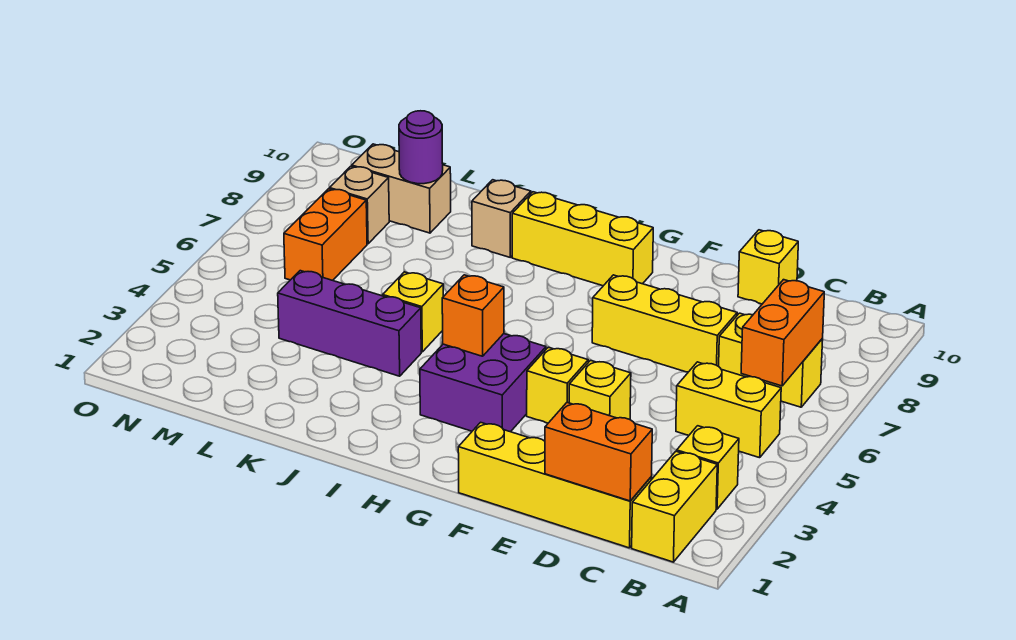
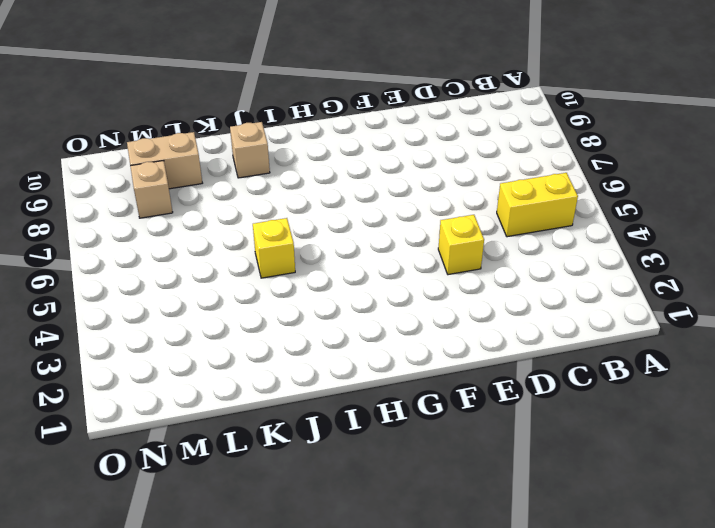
none -> yellow 1x2 brick [632,451,717,562]
none -> yellow 1x1 brick [677,426,739,509]
none -> yellow 1x2 brick [719,313,823,407]

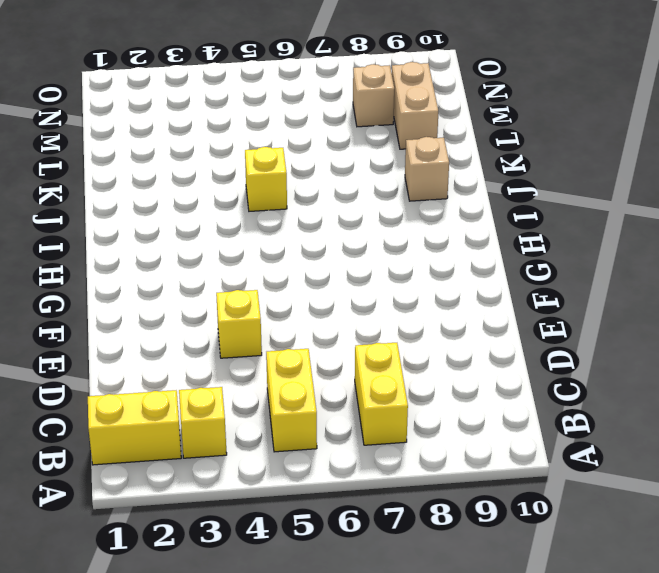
none -> yellow 1x4 brick [458,422,652,548]
none -> yellow 1x3 brick [592,275,737,372]
none -> yellow 1x1 brick [738,230,798,304]

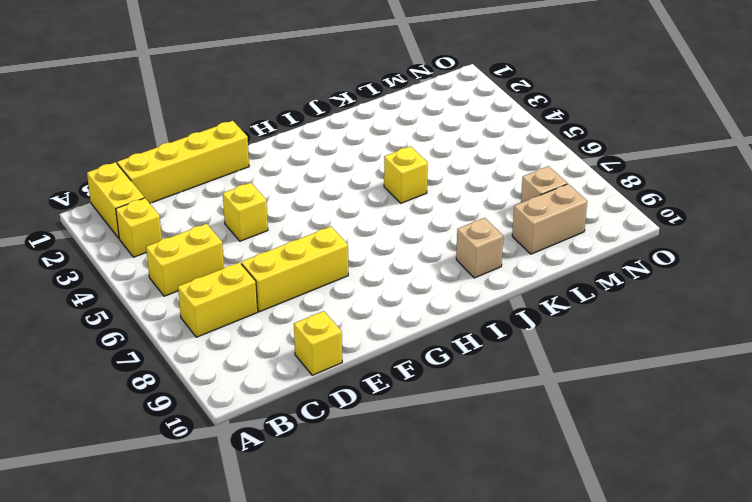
none -> yellow 1x1 brick [527,347,588,423]
none -> purple 2x2 brick [420,334,546,432]
none -> yellow 1x3 brick [512,192,653,286]

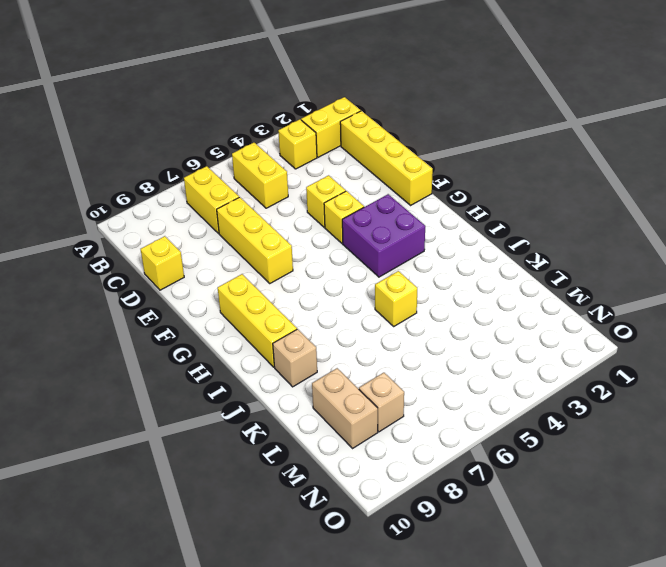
none -> purple 1x3 brick [278,271,421,376]
none -> orange 1x2 brick [284,189,367,280]
none -> orange 1x2 brick [741,280,824,386]

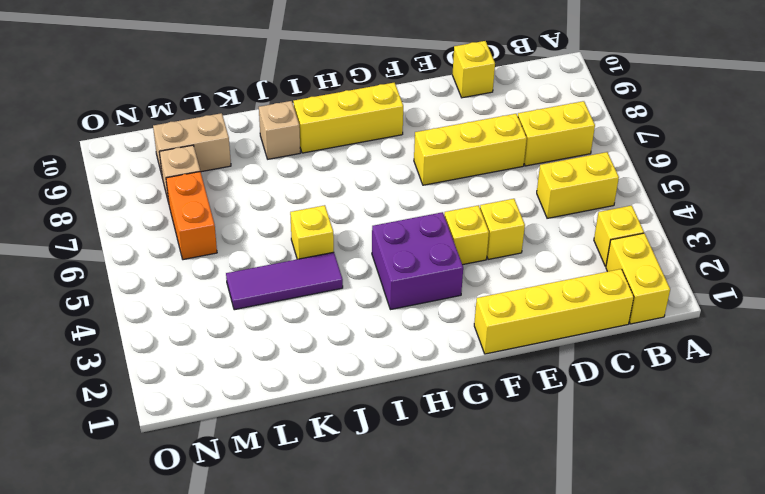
purple 1x3 tile [226,252,343,310] -> purple 1x3 brick [278,271,421,376]
none -> orange 1x2 brick [741,280,824,386]
none -> orange 1x2 brick [545,403,652,501]
none -> orange 1x1 brick [442,275,504,356]

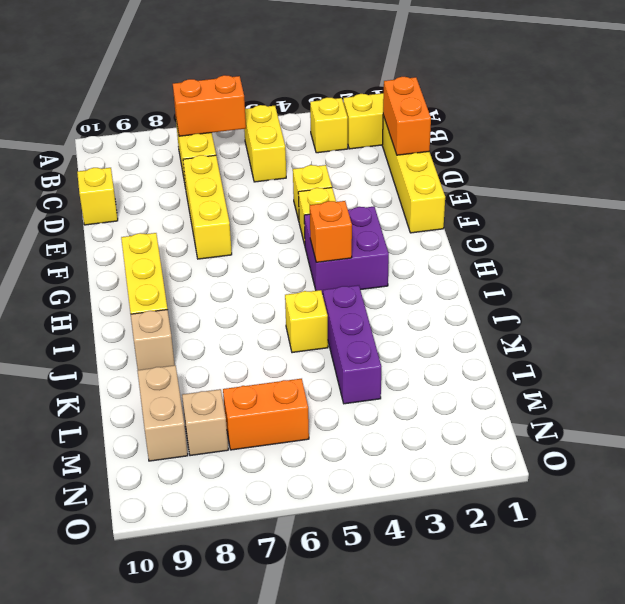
none -> purple 1x1 round brick [399,111,443,184]

